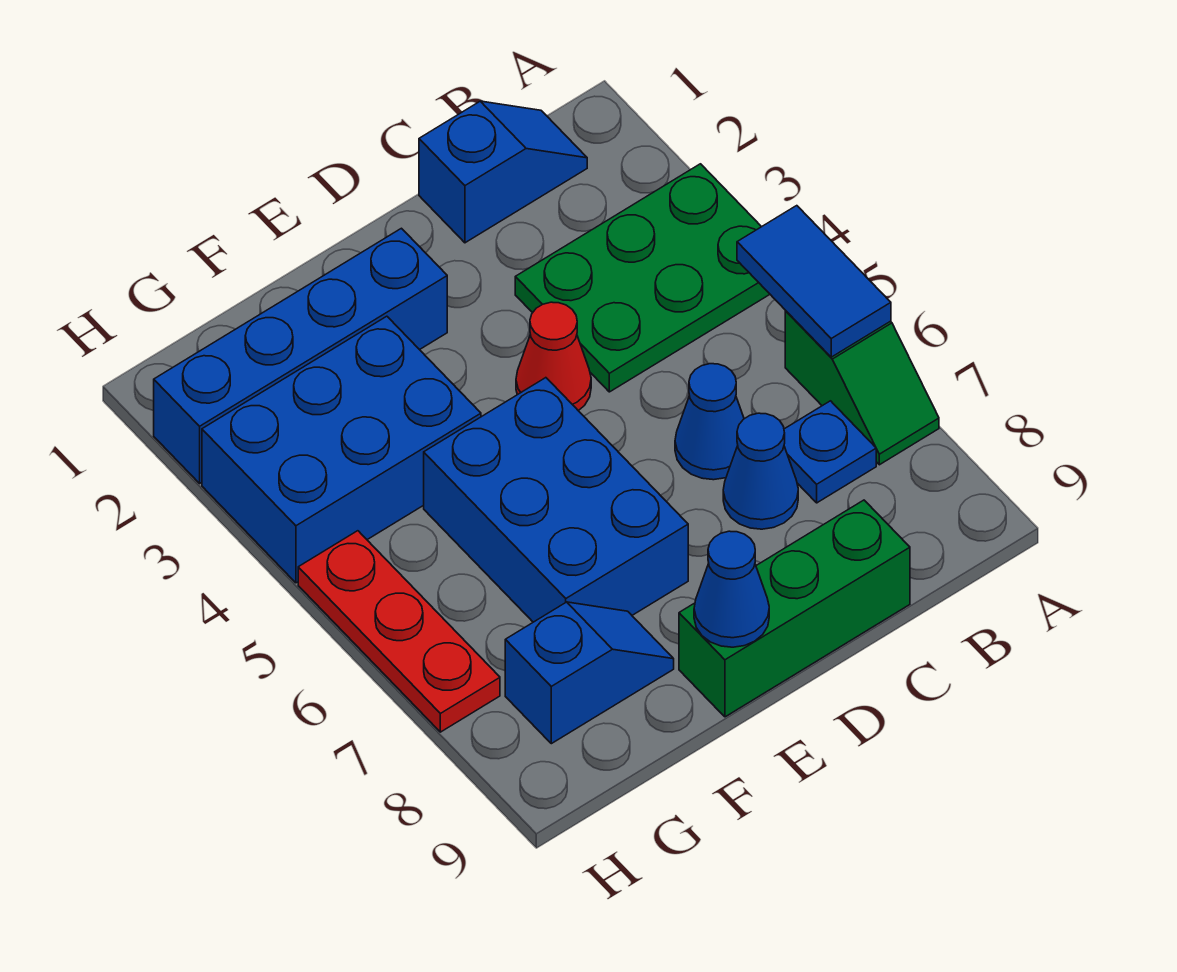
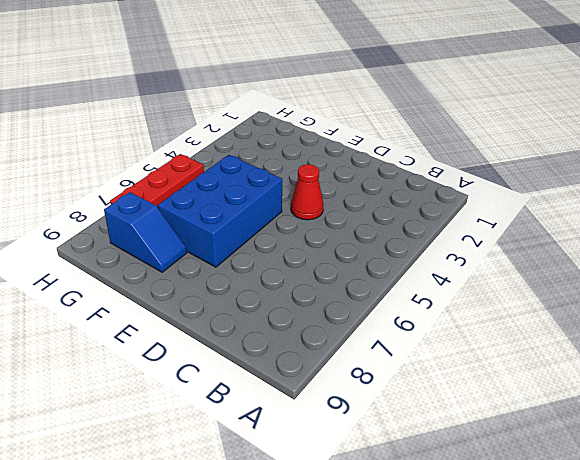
none -> green 2x3 plate [515,164,770,392]
none -> green 1x2 slope [785,311,939,465]
none -> blue 1x2 slope [419,101,587,243]

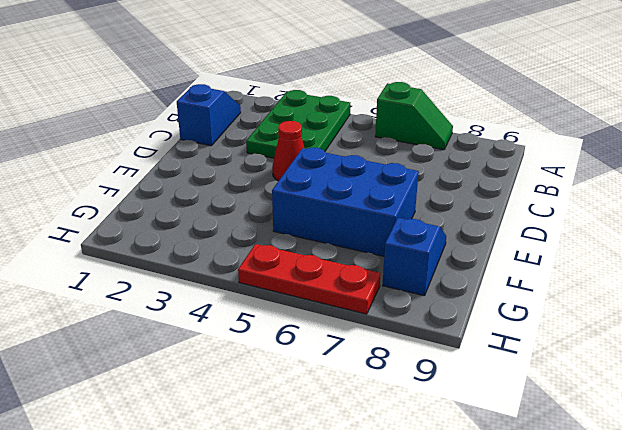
none -> blue 1x1 plate [784,401,876,503]
none -> blue 1x1 cone [675,364,744,480]
none -> blue 1x1 cone [723,413,798,529]

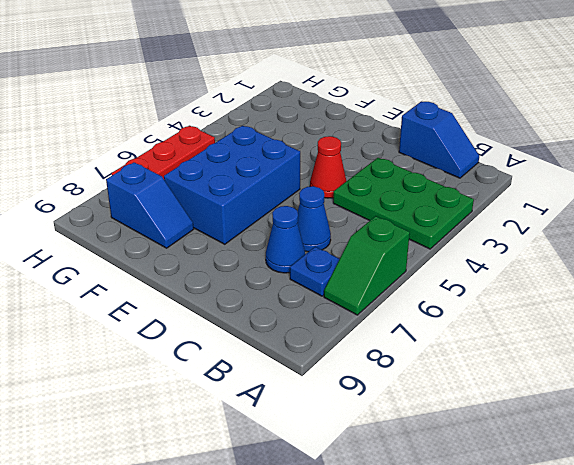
none -> green 1x3 brick [679,500,910,717]
none -> blue 1x4 brick [154,228,447,483]
none -> blue 2x3 brick [202,316,481,583]

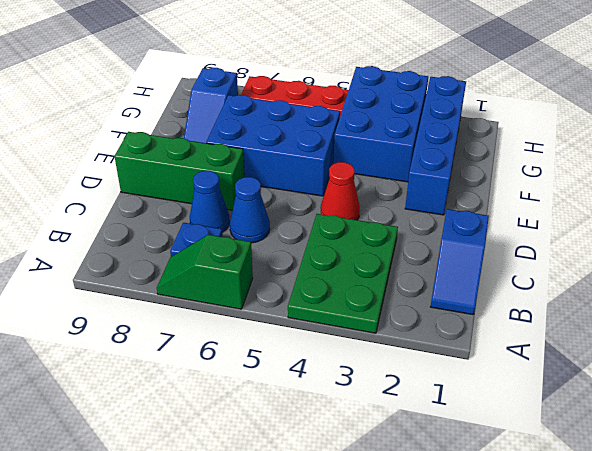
green 1x3 brick [114,132,245,210] -> green 1x3 brick turned to [679,500,910,717]
none -> blue 1x2 tile [737,206,891,357]
none -> blue 1x1 cone [694,531,769,647]

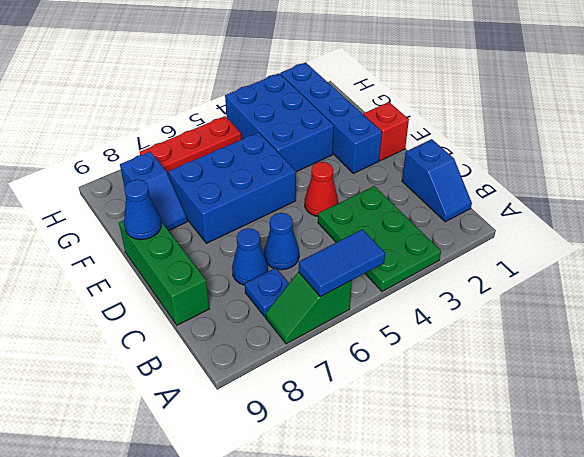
red 1x1 brick [364,102,409,161] -> none

